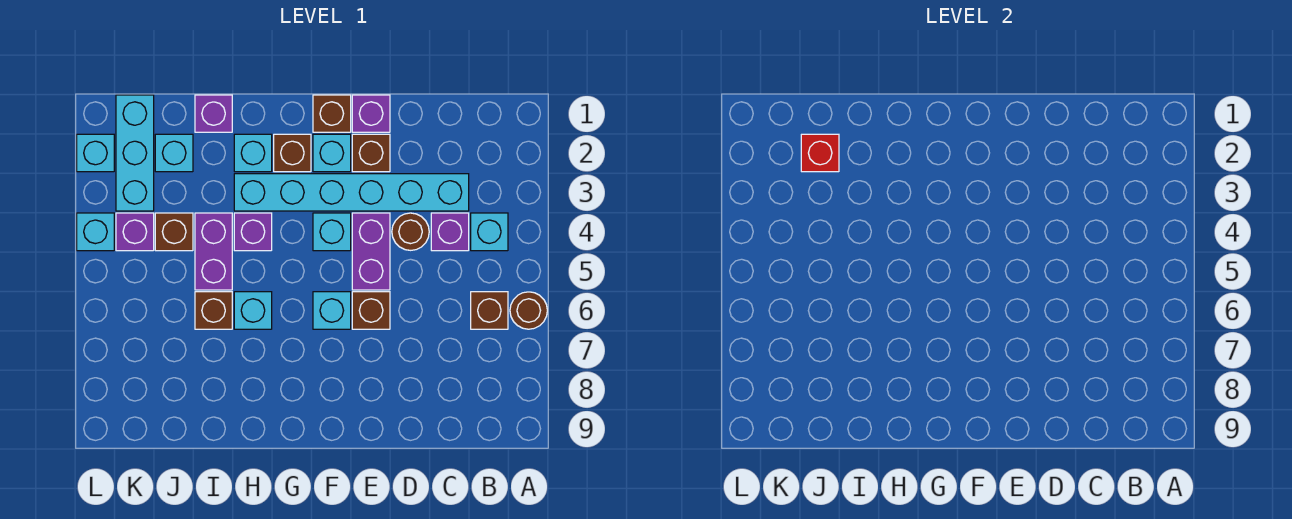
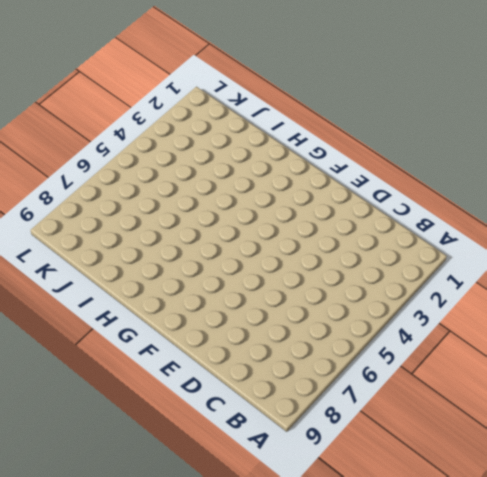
none -> brown 1x1 round brick [510,292,547,329]
none -> cyan 1x1 brick [471,213,508,251]
none -> brown 1x1 brick [471,292,508,329]

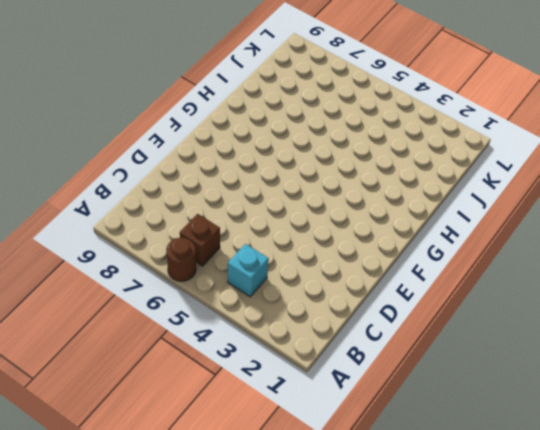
none -> cyan 1x6 brick [234,174,469,211]
none -> purple 1x1 brick [431,213,469,251]
none -> brown 1x1 round brick [392,213,429,250]

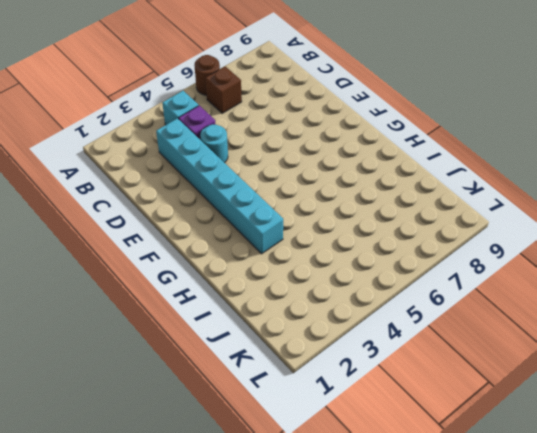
cyan 1x1 round brick [200,124,228,163] -> brown 1x1 round brick [392,213,429,250]
none -> purple 1x1 brick [352,95,390,132]
none -> brown 1x1 brick [352,134,390,172]
none -> purple 1x2 brick [352,213,390,290]

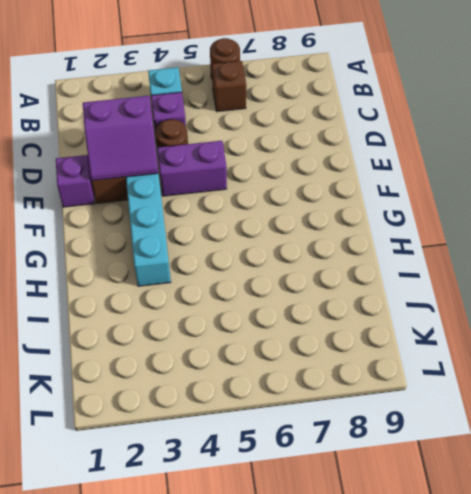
purple 2x2 slope [83,96,158,181] -> none
none -> brown 1x1 brick [352,292,390,329]
none -> brown 1x1 brick [313,95,351,132]
none -> cyan 1x1 brick [313,134,351,172]

